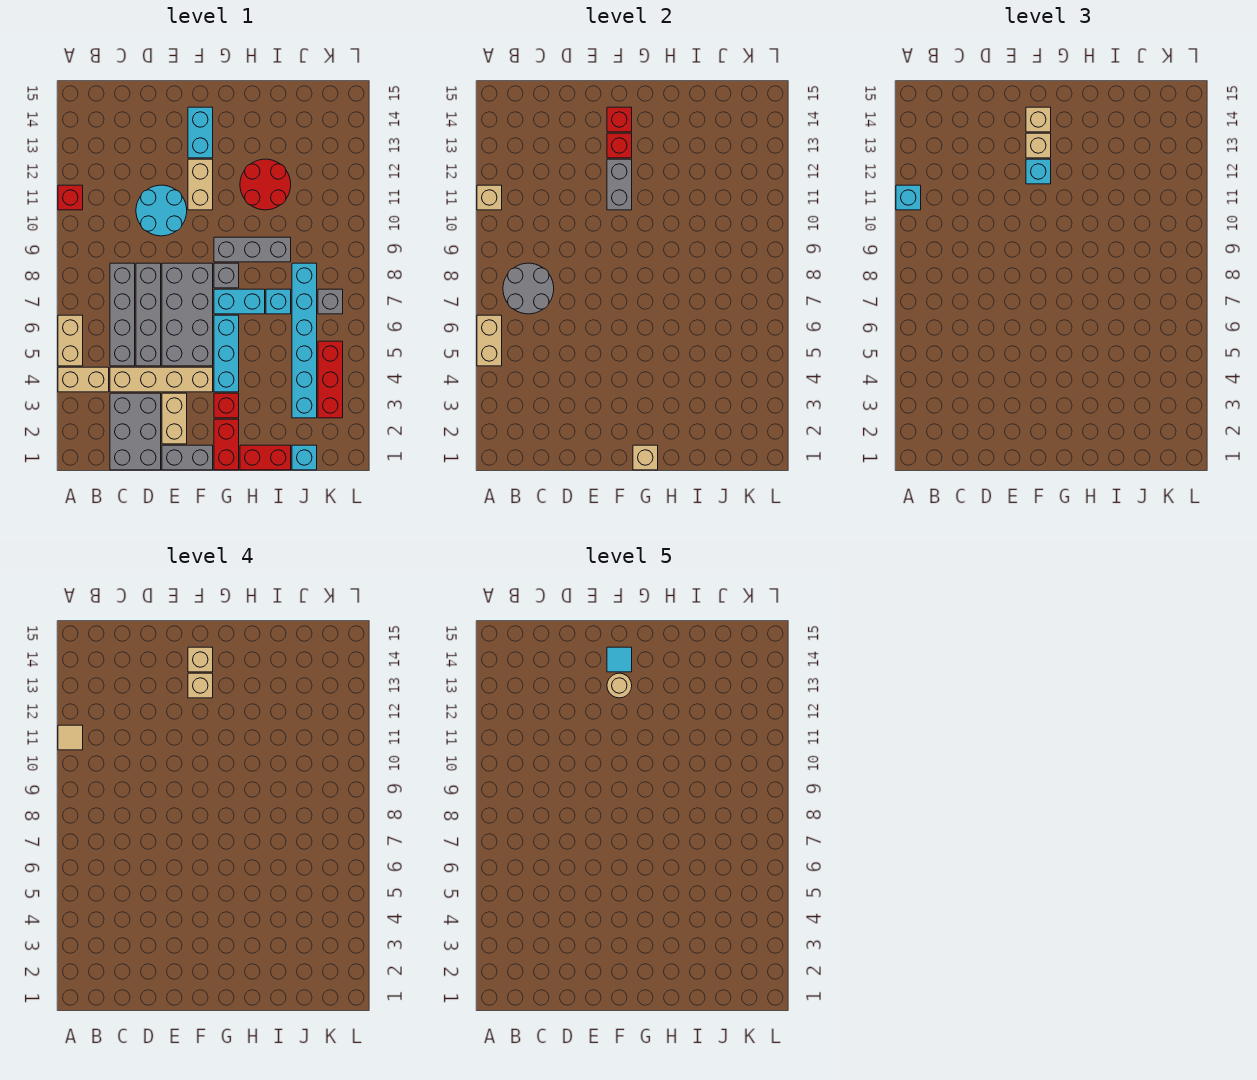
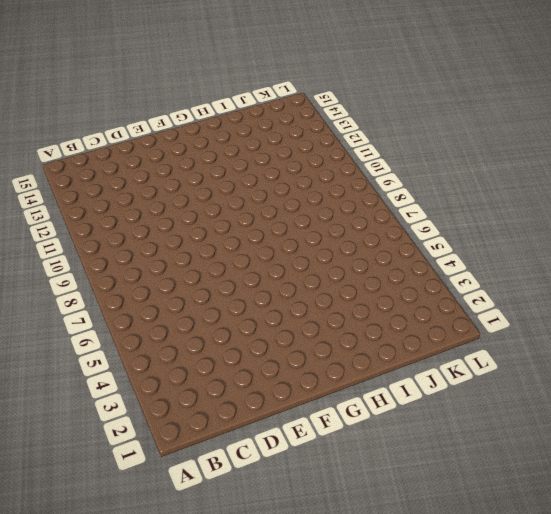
none -> tan 1x2 brick [58,367,109,392]
none -> tan 1x2 brick [58,315,83,366]
none -> red 1x1 brick [58,185,83,210]
none -> grey 2x3 brick [110,393,161,470]

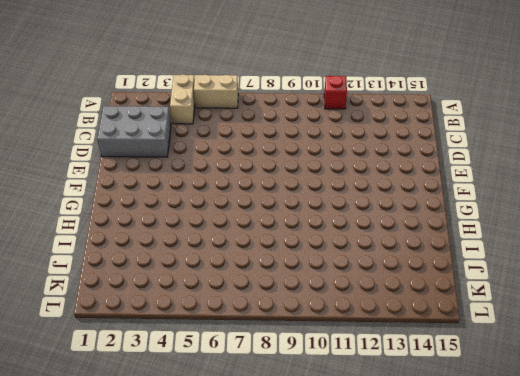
none -> tan 1x4 brick [110,367,213,392]
none -> grey 1x4 brick [110,263,135,366]
none -> grey 1x4 brick [136,263,161,366]
none -> cyan 2x2 round brick [136,185,187,236]

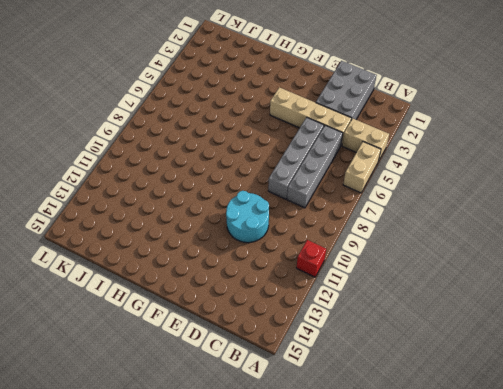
none -> grey 1x2 brick [162,445,213,470]
none -> tan 1x2 brick [162,393,187,444]
none -> grey 2x4 brick [162,263,213,366]
none -> tan 1x2 brick [188,159,213,210]

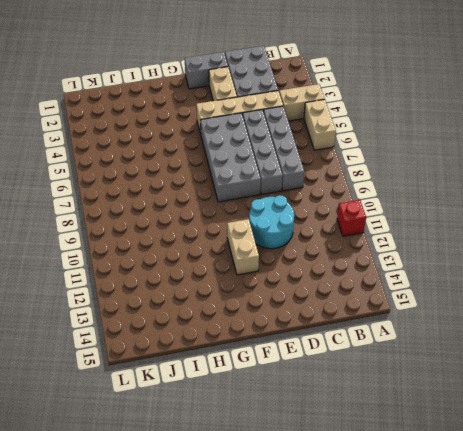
none -> cyan 1x2 brick [188,107,213,158]
none -> red 1x2 brick [214,419,239,470]
none -> red 1x1 brick [214,393,239,418]
none -> cyan 1x3 brick [214,315,239,392]

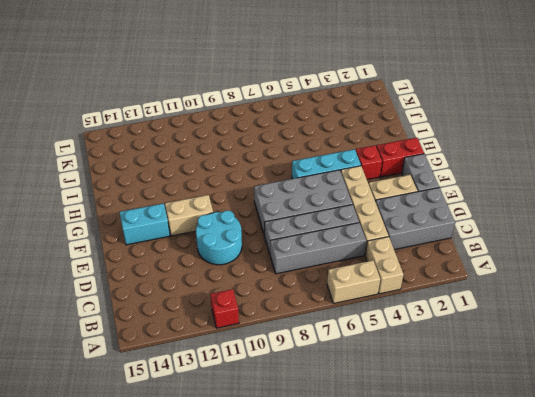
none -> cyan 1x2 brick [214,289,265,314]
none -> grey 1x1 brick [214,263,239,288]
none -> grey 1x3 brick [214,237,291,262]
none -> red 1x2 brick [240,445,291,470]

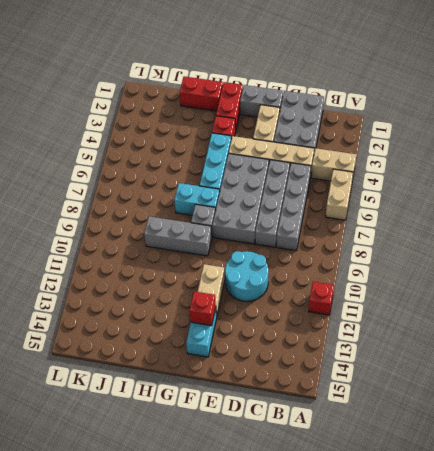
none -> red 2x2 round brick [240,159,291,210]
none -> cyan 1x1 brick [266,289,291,314]
none -> cyan 1x1 brick [292,445,317,470]
none -> cyan 1x6 brick [292,263,317,418]

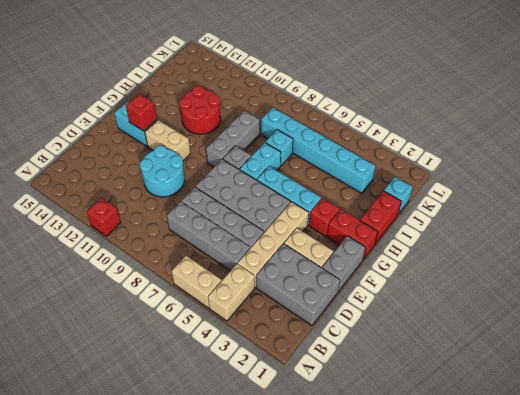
none -> red 1x3 brick [318,341,343,418]
none -> grey 1x1 brick [318,289,343,314]
none -> tan 1x2 brick [477,315,502,366]
none -> tan 1x1 brick [477,185,502,210]

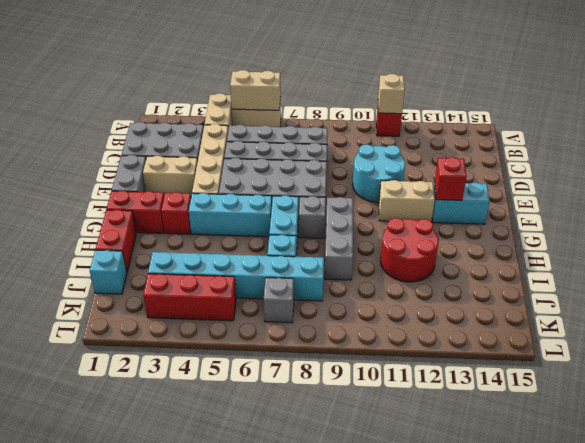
none -> grey 2x2 round brick [503,263,554,314]
none -> grey 1x2 brick [607,159,632,210]
none -> red 1x1 brick [607,107,632,132]
none -> tan 1x1 brick [633,445,658,470]

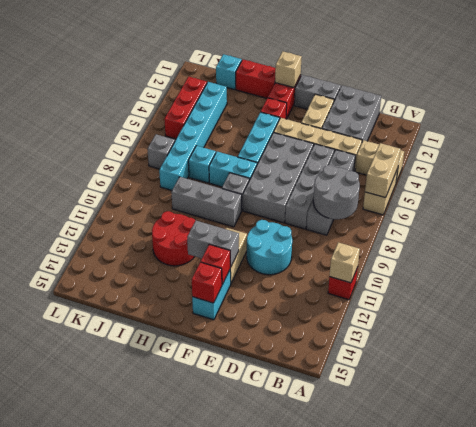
grey 1x2 brick [187,221,239,267] -> grey 1x2 brick turned to [607,159,632,210]
none -> cyan 1x1 brick [896,185,921,210]
none -> cyan 1x1 brick [1026,159,1051,184]
none -> tan 1x1 brick [1026,133,1051,158]
none -> tan 1x1 brick [1026,107,1051,132]

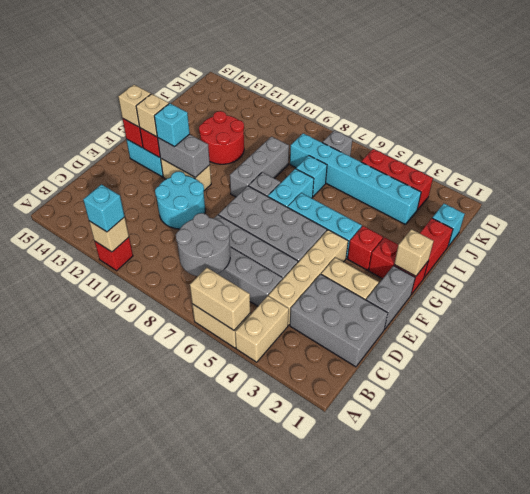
none -> tan 1x1 tile [58,725,83,750]
none -> tan 1x1 brick [188,673,213,698]
none -> tan 1x1 brick [188,647,213,672]
none -> tan 1x1 round brick [607,673,632,698]

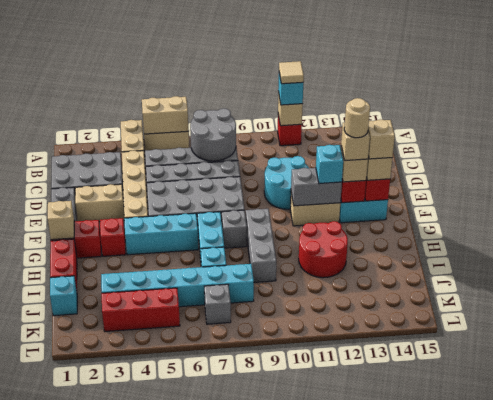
none -> cyan 1x1 tile [607,647,632,672]

